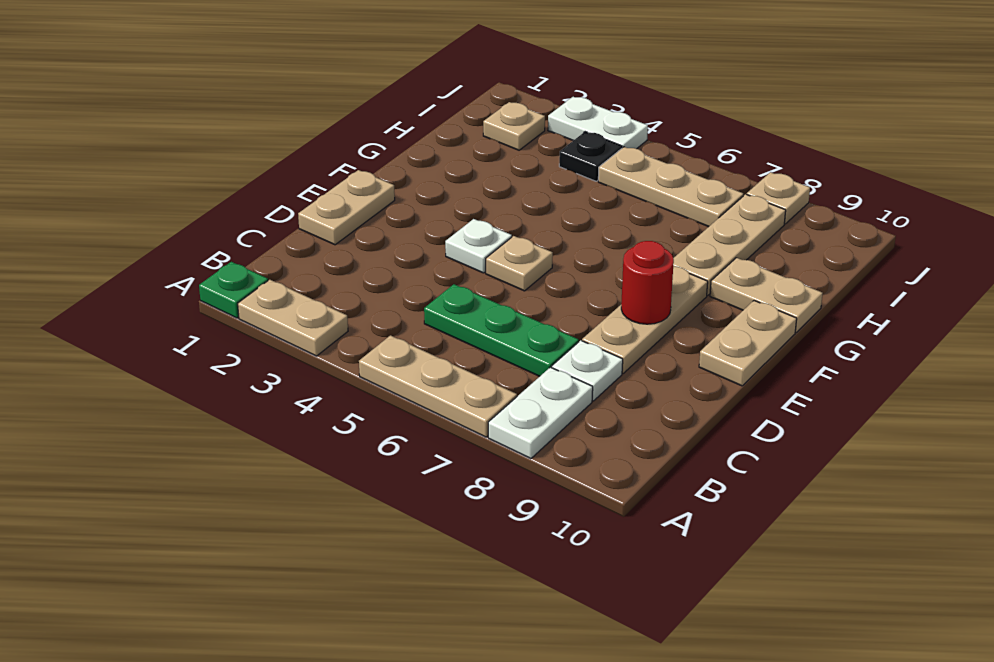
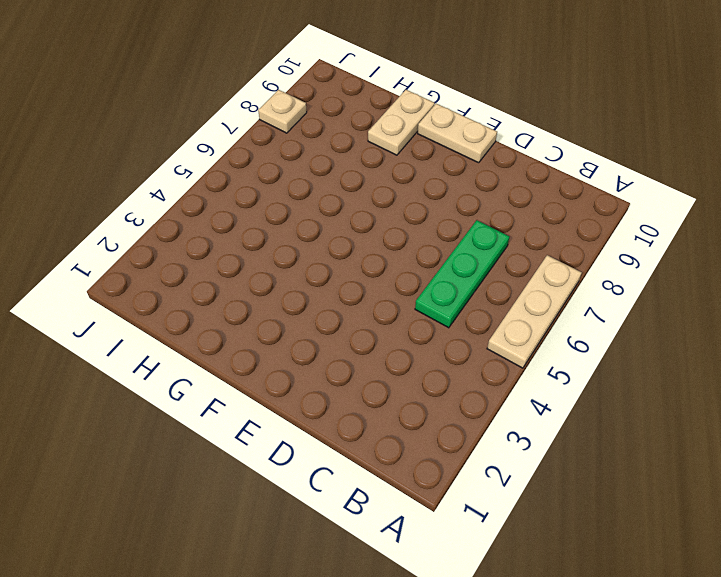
none -> green 1x1 plate [199,262,268,318]
none -> tan 1x2 plate [238,280,348,356]
none -> white 1x2 plate [488,367,593,459]

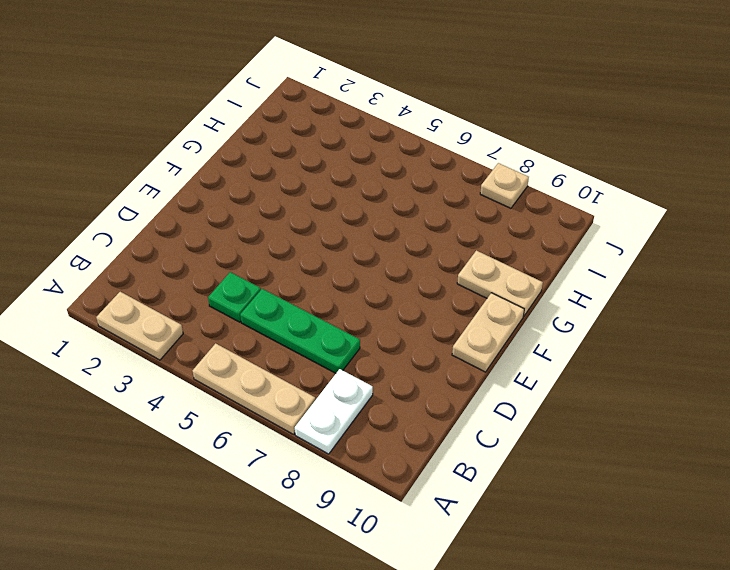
green 1x1 plate [208,272,261,322] -> green 1x1 plate moved to [199,262,268,318]
none -> white 1x1 plate [552,340,623,401]
none -> tan 1x2 plate [298,170,395,245]
none -> tan 1x3 plate [582,266,708,373]

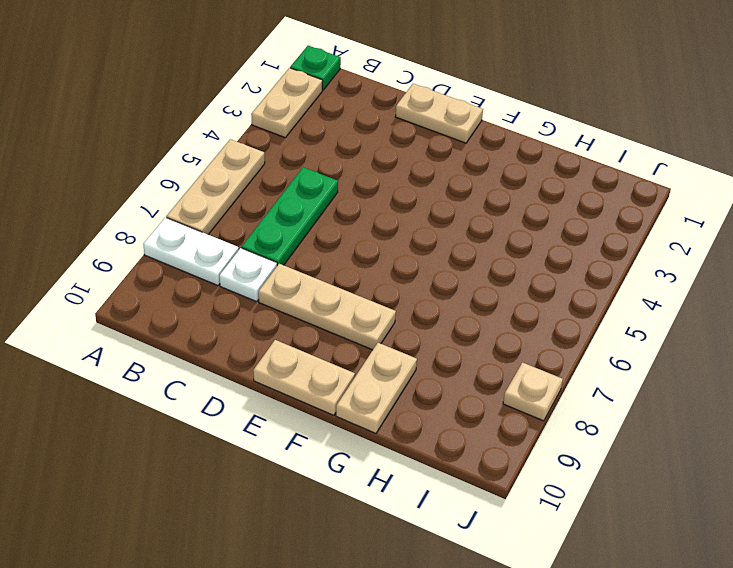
none -> white 1x1 plate [445,219,512,273]
none -> tan 1x1 plate [486,236,553,291]
none -> tan 1x3 plate [673,194,786,296]

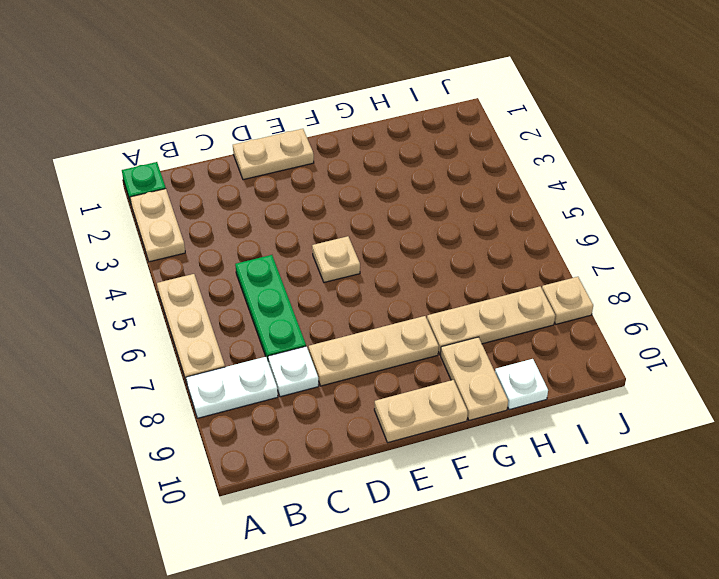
white 1x1 plate [495,359,548,410] -> white 1x1 plate moved to [445,219,512,273]
none -> tan 1x1 plate [483,102,545,150]
none -> black 1x1 plate [559,132,622,181]
none -> tan 1x3 plate [598,147,743,227]

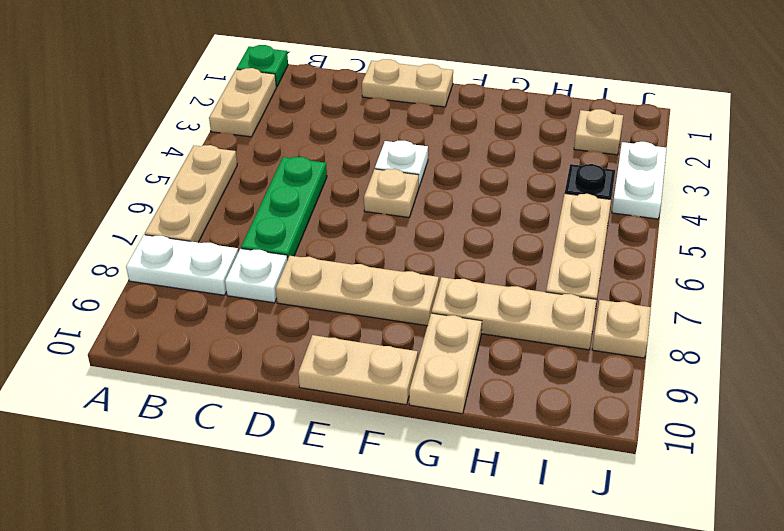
none -> red 1x1 round brick [621,241,674,324]

